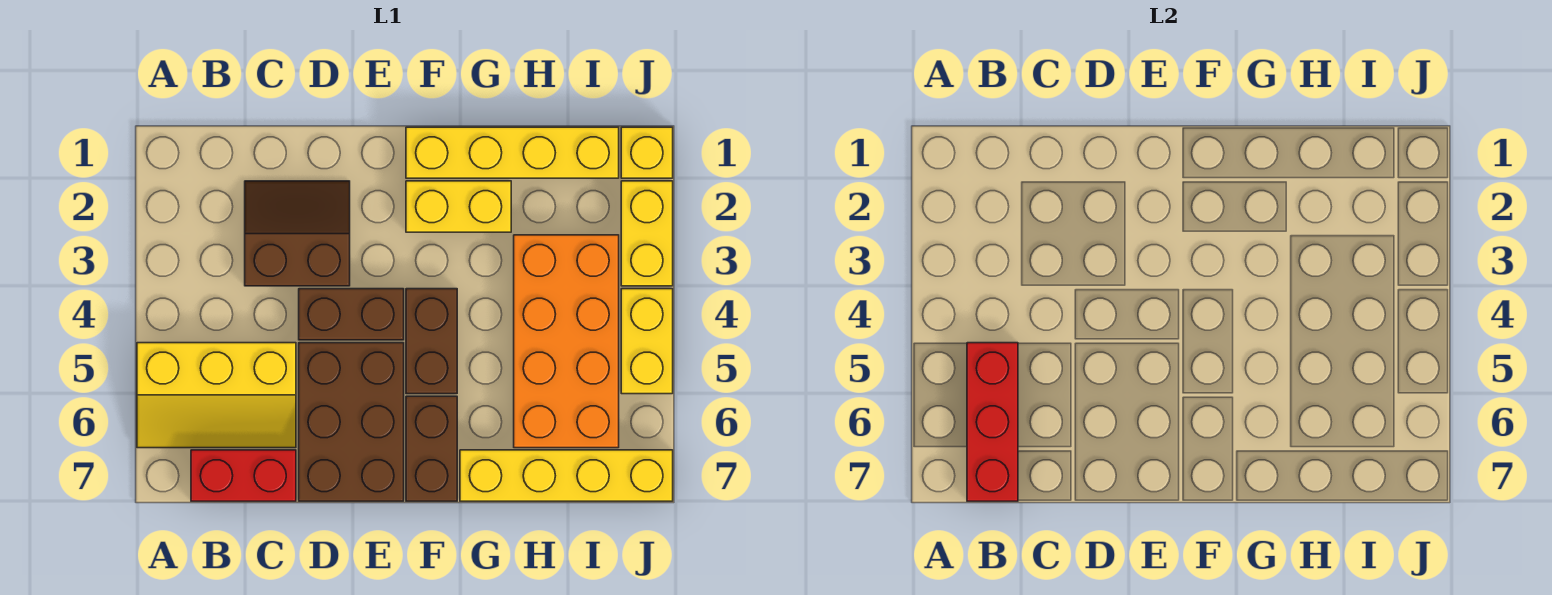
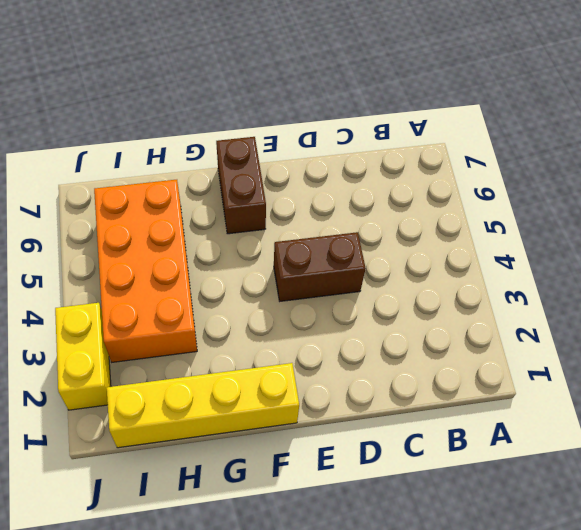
none -> yellow 2x3 slope [137,343,296,448]
none -> red 1x2 brick [191,450,296,501]
none -> brown 2x2 slope [245,181,350,286]

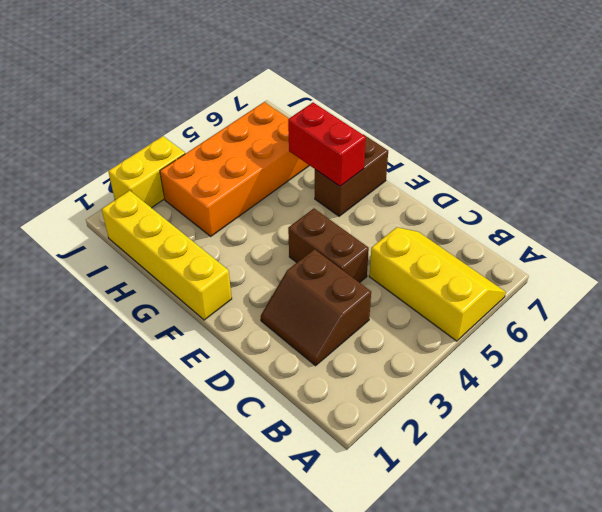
red 1x2 brick [288,103,366,186] -> red 1x2 brick moved to [191,450,296,501]
none -> brown 2x3 brick [299,343,404,501]
none -> yellow 1x2 brick [406,181,511,232]
none -> brown 1x2 brick [406,289,457,394]

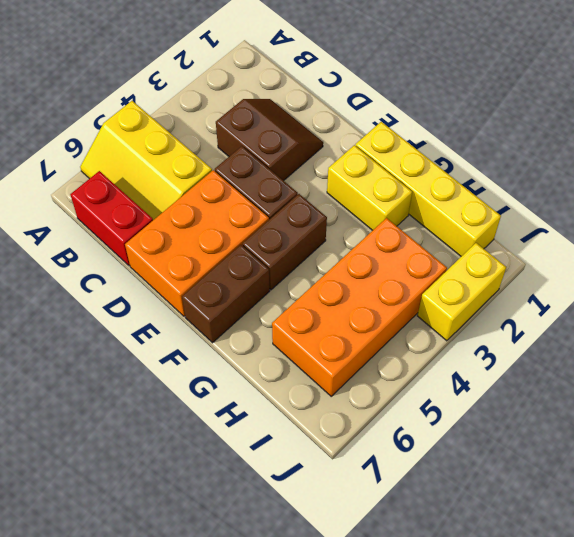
orange 2x3 brick [125,170,269,316] -> brown 2x3 brick [299,343,404,501]
none -> yellow 1x4 brick [460,450,673,501]
none -> yellow 1x1 brick [621,127,673,178]
none -> yellow 1x2 brick [621,289,673,394]

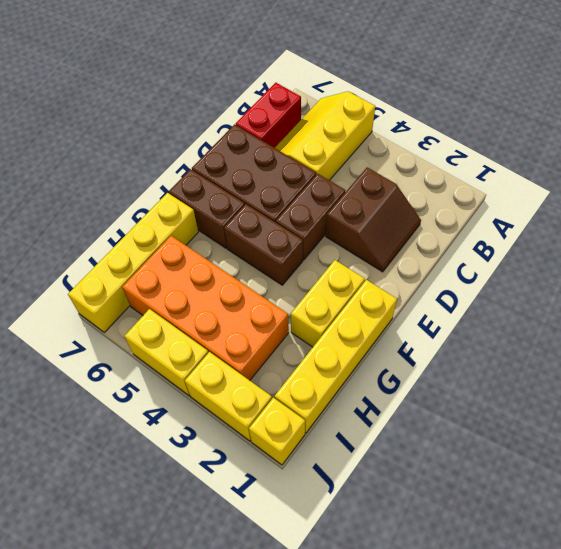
none -> red 1x3 brick [967,343,1018,501]

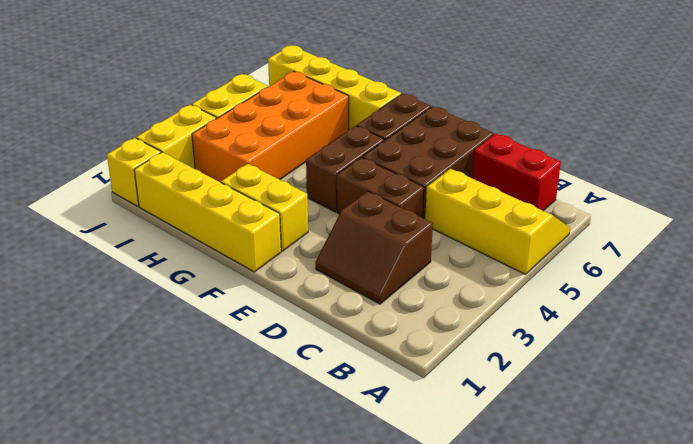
none -> red 1x3 brick [967,343,1018,501]

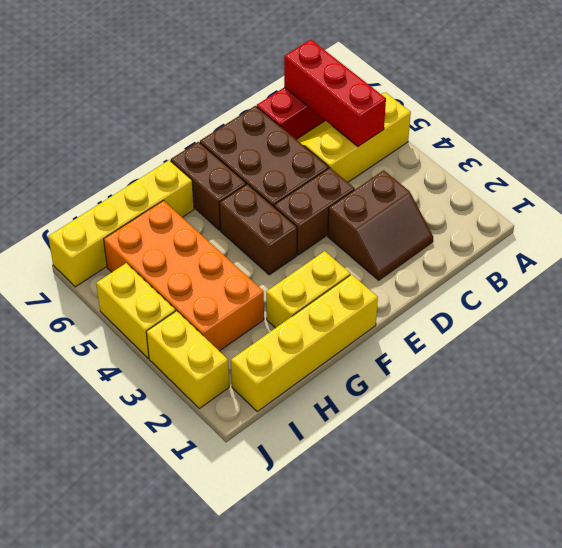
none -> yellow 1x1 brick [621,127,673,178]

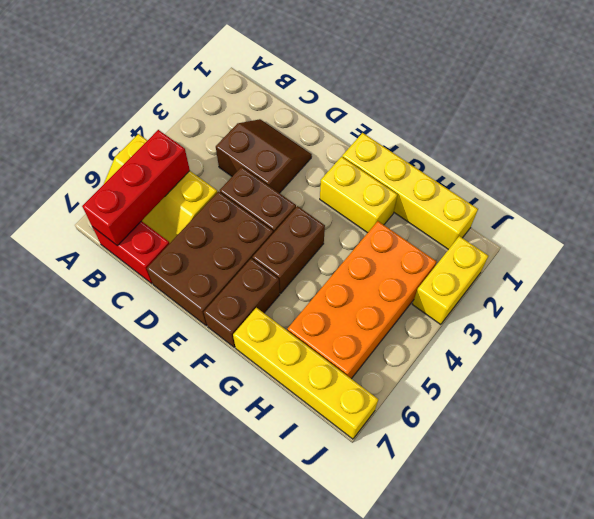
none -> yellow 1x1 brick [621,127,673,178]
none -> yellow 1x2 brick [621,289,673,394]

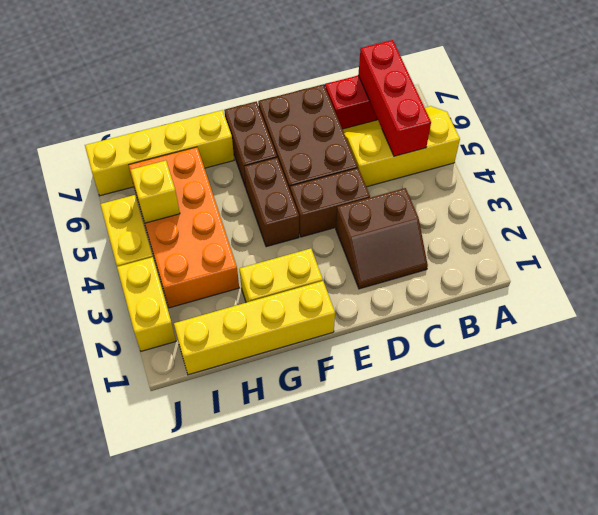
yellow 1x1 brick [131,160,180,223] -> yellow 1x1 brick moved to [621,127,673,178]

